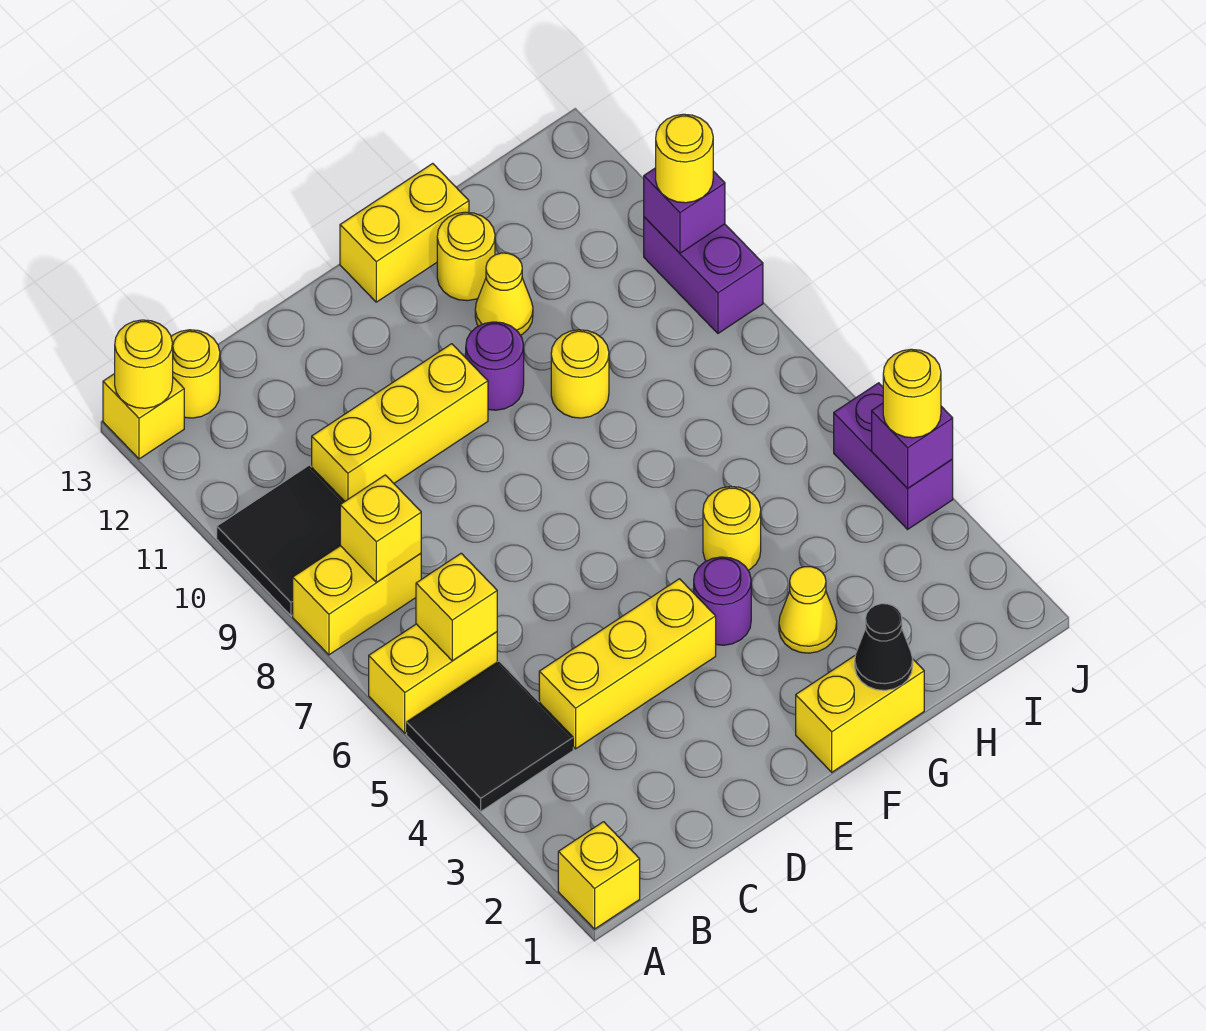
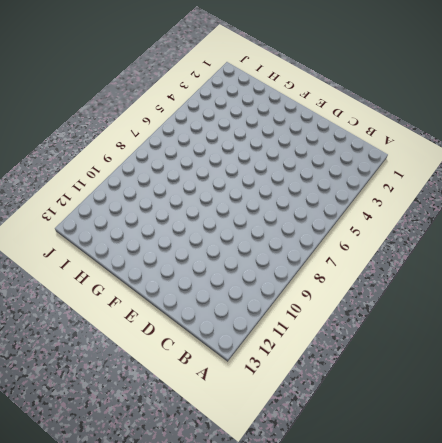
none -> yellow 1x1 brick [558,822,640,929]
none -> black 2x2 tile [407,661,573,811]
none -> yellow 1x2 brick [369,624,497,733]

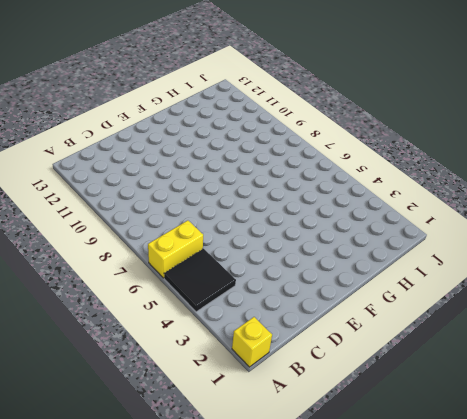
none -> yellow 1x2 brick [293,546,421,655]
none -> black 2x2 tile [217,465,345,616]
none -> yellow 1x1 brick [103,374,184,459]

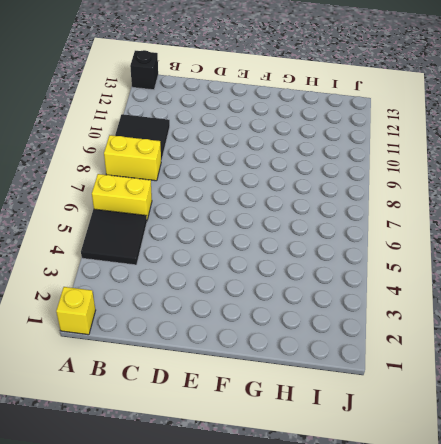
black 1x1 brick [130,50,158,90] -> yellow 1x1 brick [103,374,184,459]
none -> yellow 1x1 round brick [171,330,220,418]
none -> yellow 1x3 brick [539,579,716,749]
none -> yellow 1x3 brick [312,344,488,501]

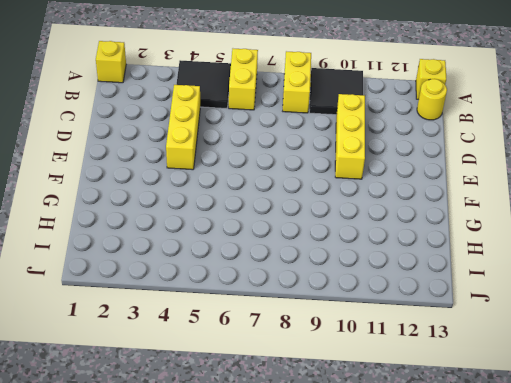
none -> yellow 1x2 brick [796,655,924,772]
none -> purple 1x1 round brick [694,557,751,645]
none -> purple 1x1 round brick [466,322,524,410]

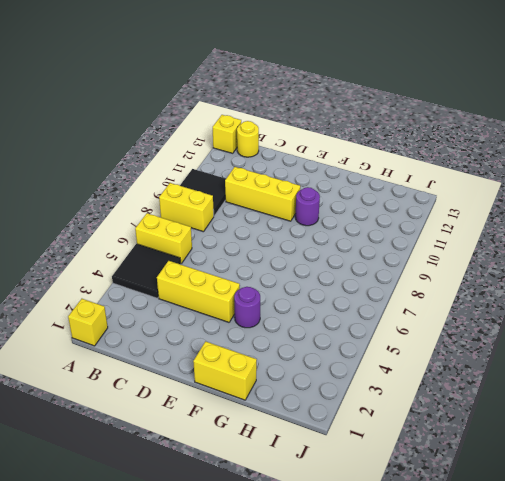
none -> yellow 1x2 brick [340,163,469,302]
none -> yellow 1x1 cone [779,567,837,653]
none -> yellow 1x1 round brick [703,486,761,570]

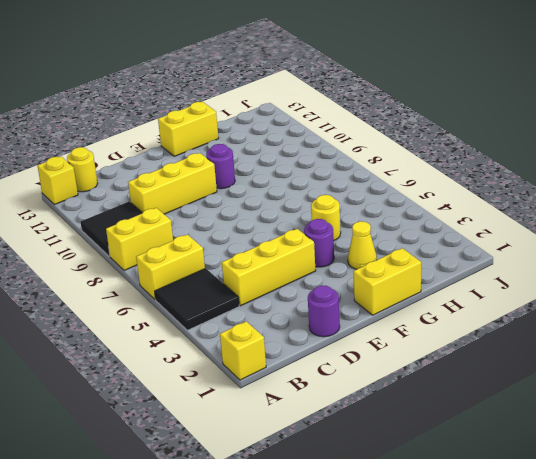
purple 1x1 round brick [308,286,340,337] -> none
none -> yellow 1x1 round brick [551,330,609,418]
none -> yellow 1x1 cone [475,253,533,335]
none -> yellow 1x1 round brick [437,212,495,301]

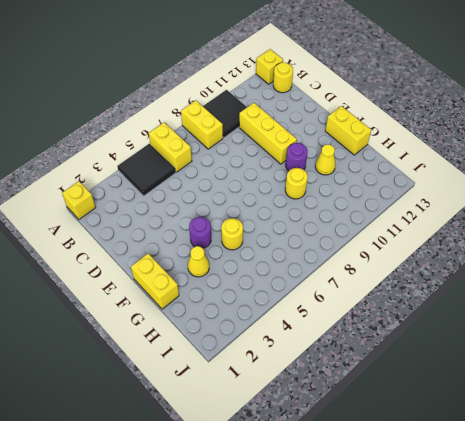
none -> yellow 1x3 brick [539,579,716,749]
none -> yellow 1x1 round brick [437,212,495,301]
none -> purple 1x2 brick [834,383,953,529]

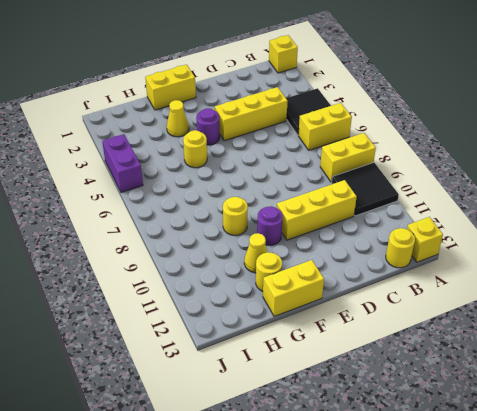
none -> purple 1x2 brick [644,217,763,333]
none -> yellow 1x1 round brick [115,320,173,408]
none -> yellow 1x1 brick [416,553,497,661]

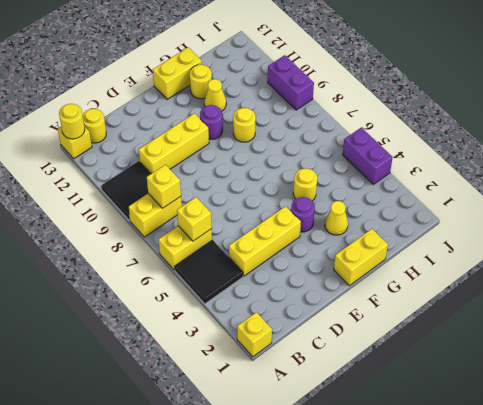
none -> black 1x1 cone [855,604,913,690]
none -> purple 1x1 brick [872,403,953,488]
none -> purple 1x1 brick [644,168,725,253]

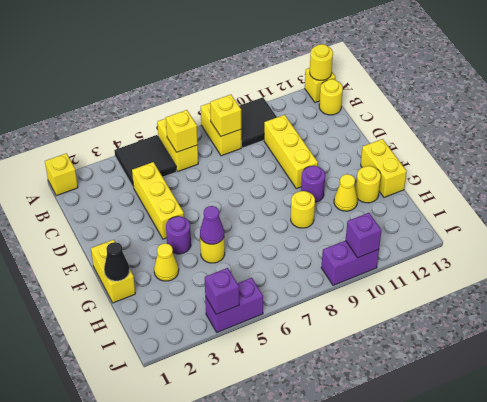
purple 1x1 cone [200,206,224,244] -> none
none -> yellow 1x1 round brick [883,349,941,438]
none -> yellow 1x1 round brick [656,114,713,203]

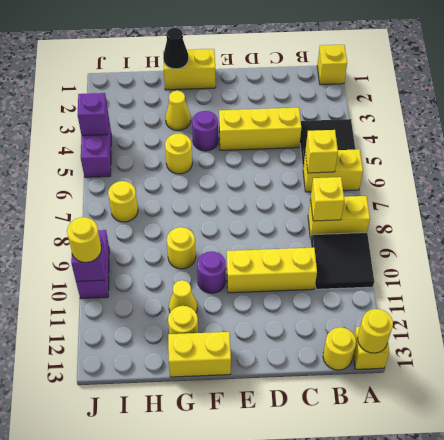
yellow 1x1 round brick [108,181,138,222] -> yellow 1x1 round brick moved to [883,349,941,438]

